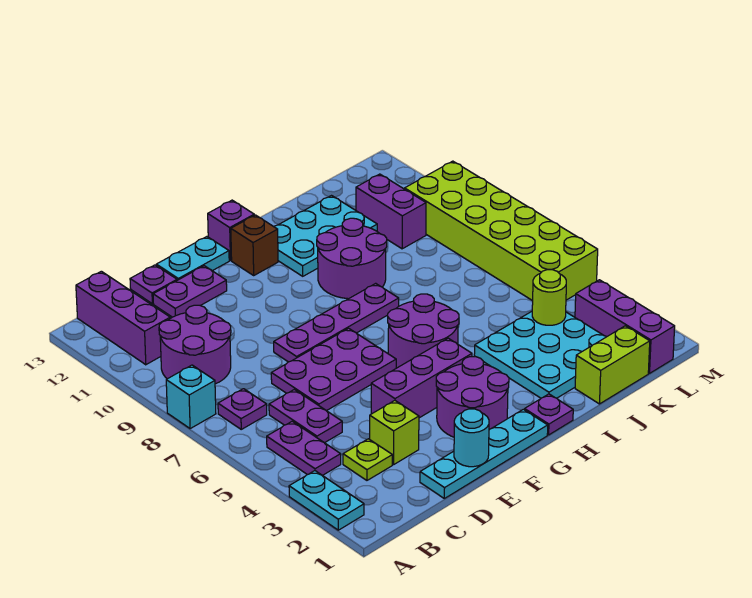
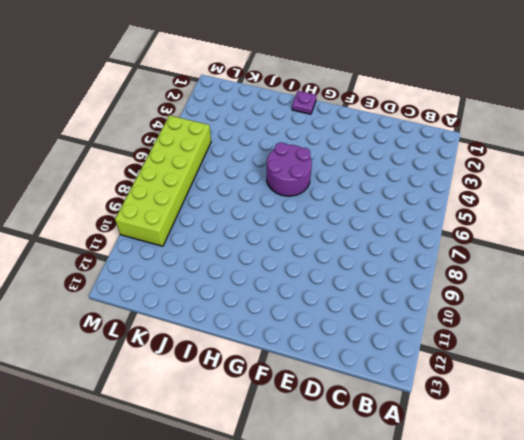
none -> cyan 1x2 plate [289,471,364,530]
none -> cyan 1x1 brick [166,365,216,429]
none -> purple 1x2 plate [267,421,341,476]
none -> purple 1x1 plate [218,389,267,429]

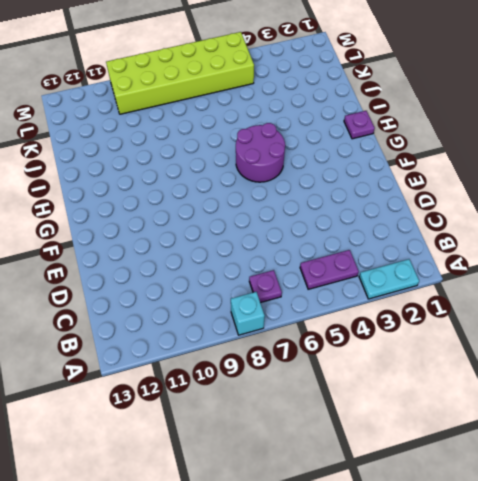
none -> purple 2x2 round brick [159,305,231,384]
none -> purple 1x3 brick [76,271,170,365]
none -> lime 1x1 plate [343,439,392,480]
none -> purple 1x2 plate [269,389,342,443]

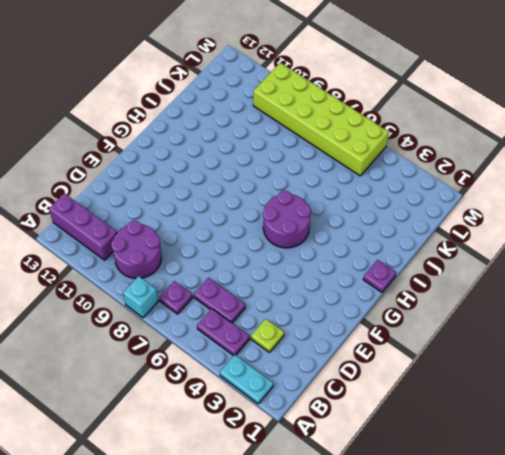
none -> cyan 1x4 plate [420,409,548,498]
none -> lime 1x1 brick [370,401,419,465]
none -> purple 2x3 plate [271,328,396,411]
none -> purple 1x2 plate [153,266,227,317]

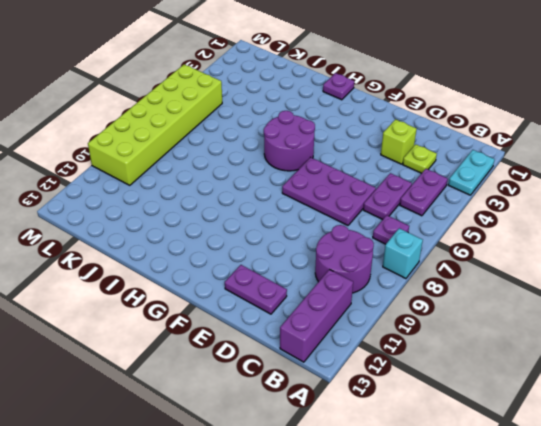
none -> cyan 1x4 plate [420,409,548,498]
none -> purple 1x1 plate [130,265,177,304]
none -> purple 1x3 brick [371,338,472,418]
none -> purple 1x4 plate [274,283,399,362]

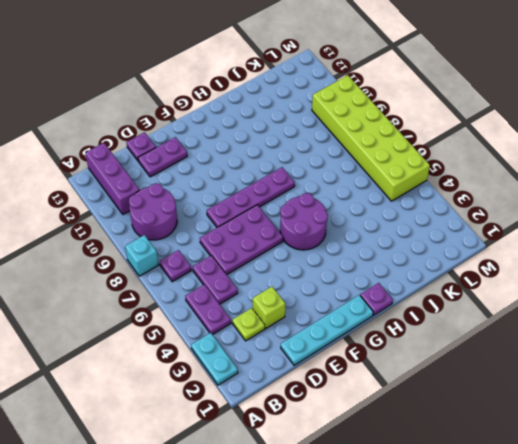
none -> purple 1x3 brick [371,338,472,418]
none -> cyan 1x2 plate [156,237,229,280]
none -> purple 2x2 round brick [436,357,509,437]
none -> brown 1x1 brick [231,215,278,275]

